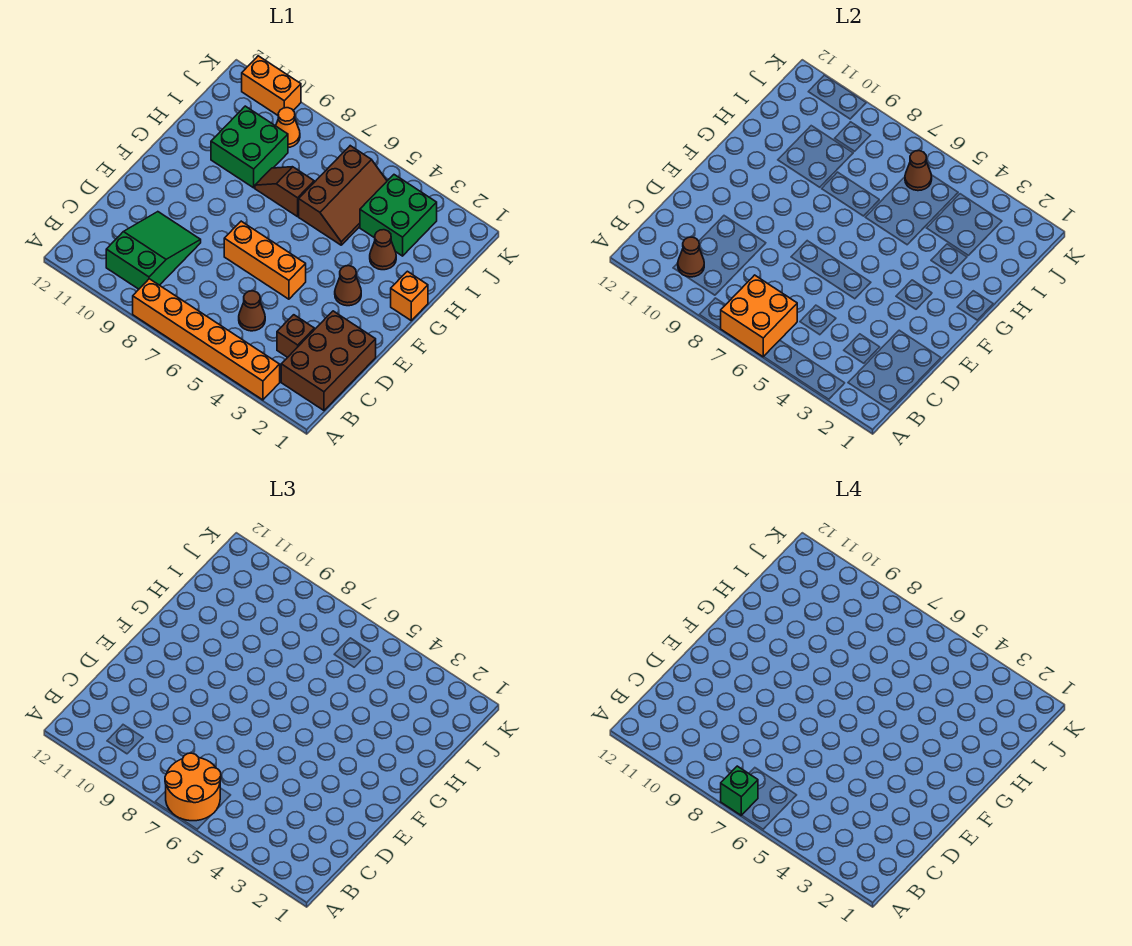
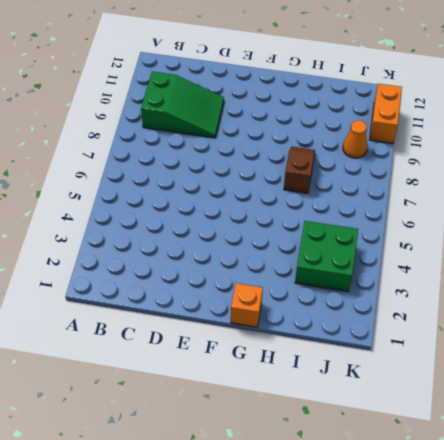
none -> orange 1x6 brick [133,279,280,400]
none -> brown 2x3 brick [281,311,376,410]
none -> brown 1x1 brick [277,315,314,357]

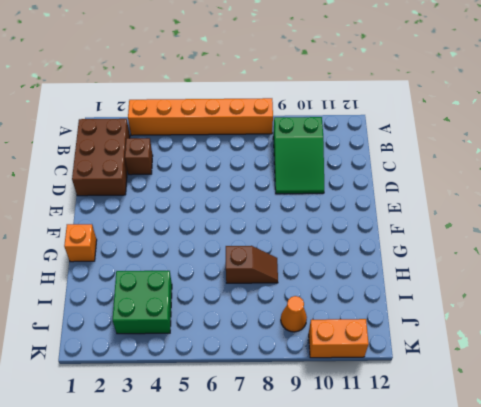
none -> brown 1x1 cone [239,291,265,331]
none -> orange 1x3 brick [224,221,306,299]
none -> brown 1x1 cone [335,266,361,306]

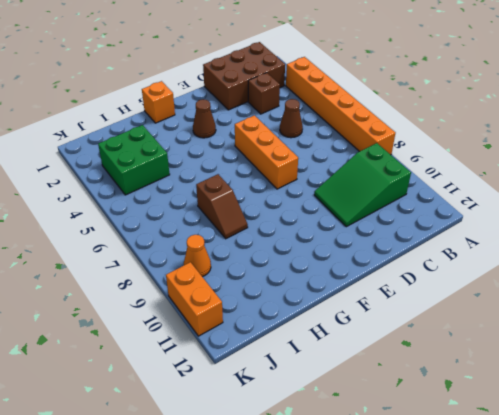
none -> brown 1x1 cone [370,230,396,270]
none -> brown 2x3 slope [299,146,387,245]
none -> green 2x2 brick [211,106,288,188]

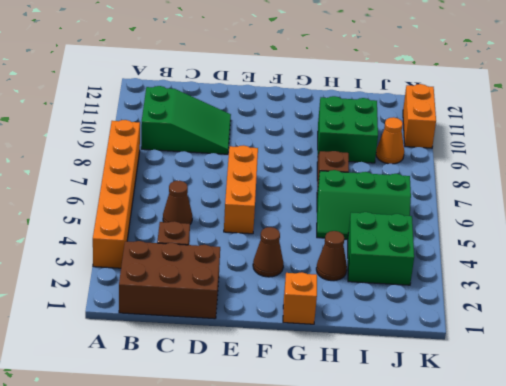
green 2x3 slope [317,170,411,239] -> brown 2x3 slope [299,146,387,245]
none -> orange 2x2 brick [720,275,797,357]
none -> brown 1x1 cone [678,237,704,277]
none -> brown 1x1 cone [905,151,932,191]

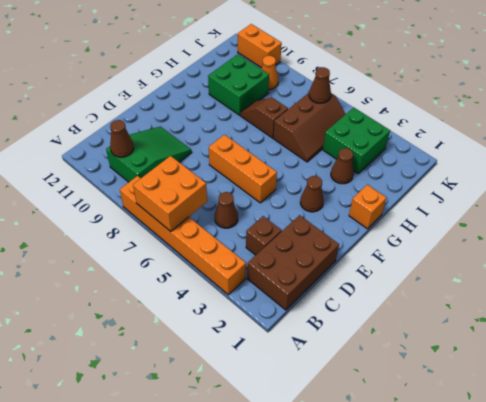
none -> orange 2x2 round brick [165,753,221,821]
none -> green 1x1 brick [721,766,758,815]

